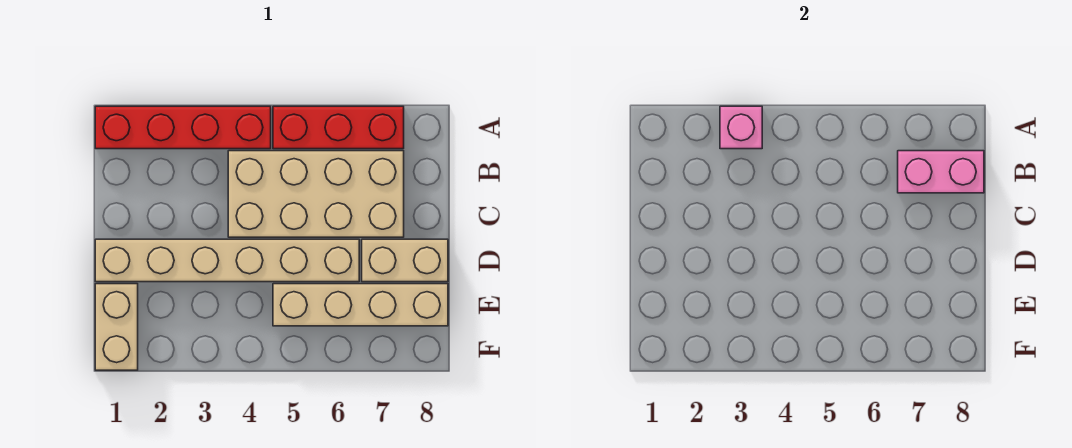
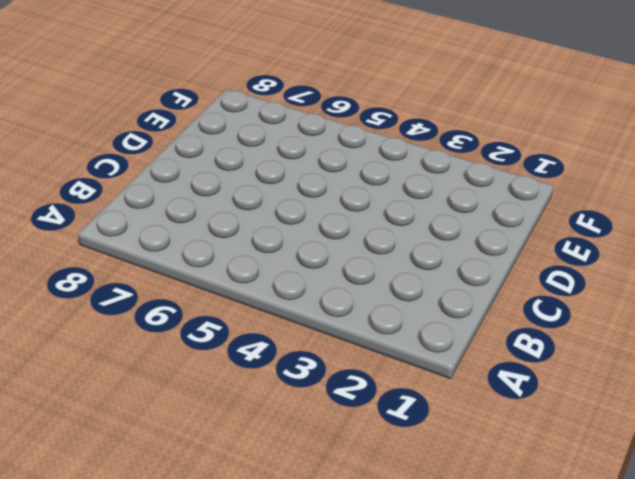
none -> red 1x4 brick [95,106,271,149]
none -> red 1x3 brick [273,106,404,149]

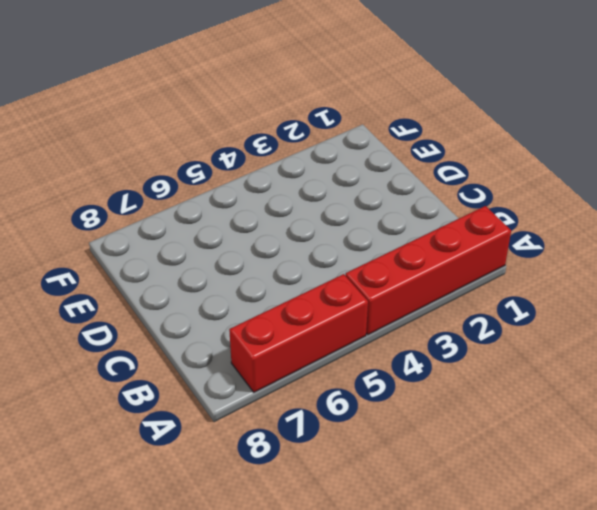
none -> tan 2x4 brick [228,151,404,237]
none -> tan 1x6 brick [95,239,359,282]

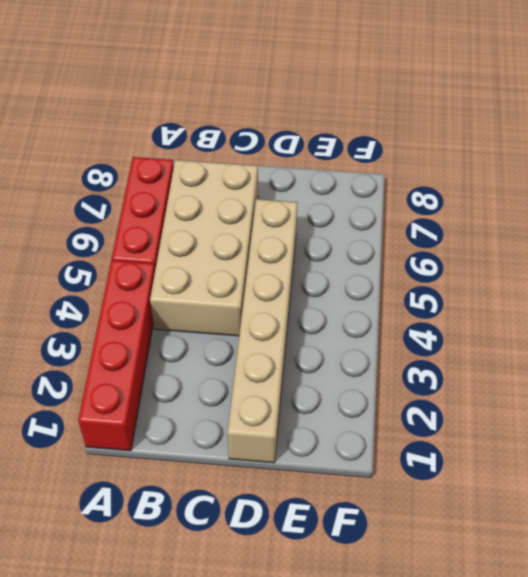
none -> tan 1x2 brick [362,239,448,282]
none -> tan 1x2 brick [95,284,138,370]

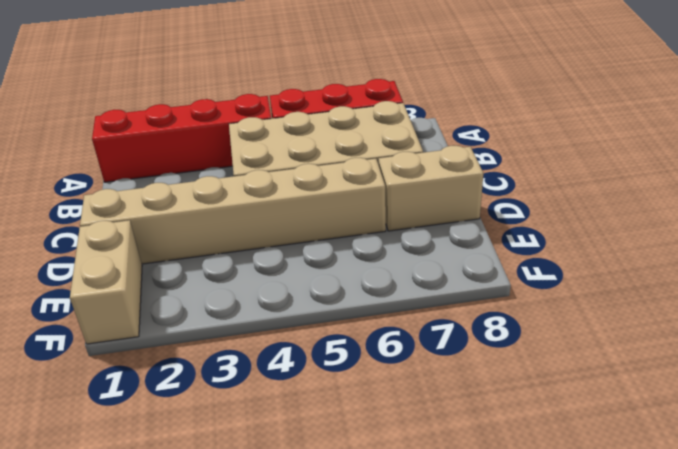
none -> tan 1x4 brick [273,284,448,326]
none -> pink 1x1 brick [720,106,762,149]

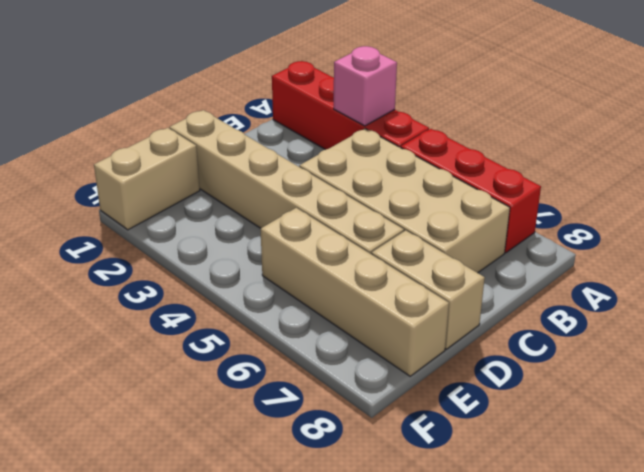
none -> pink 1x2 brick [898,151,984,193]

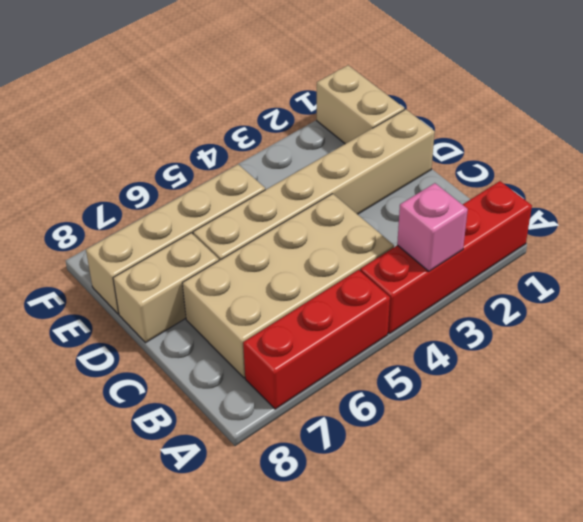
none -> pink 1x2 brick [898,151,984,193]

